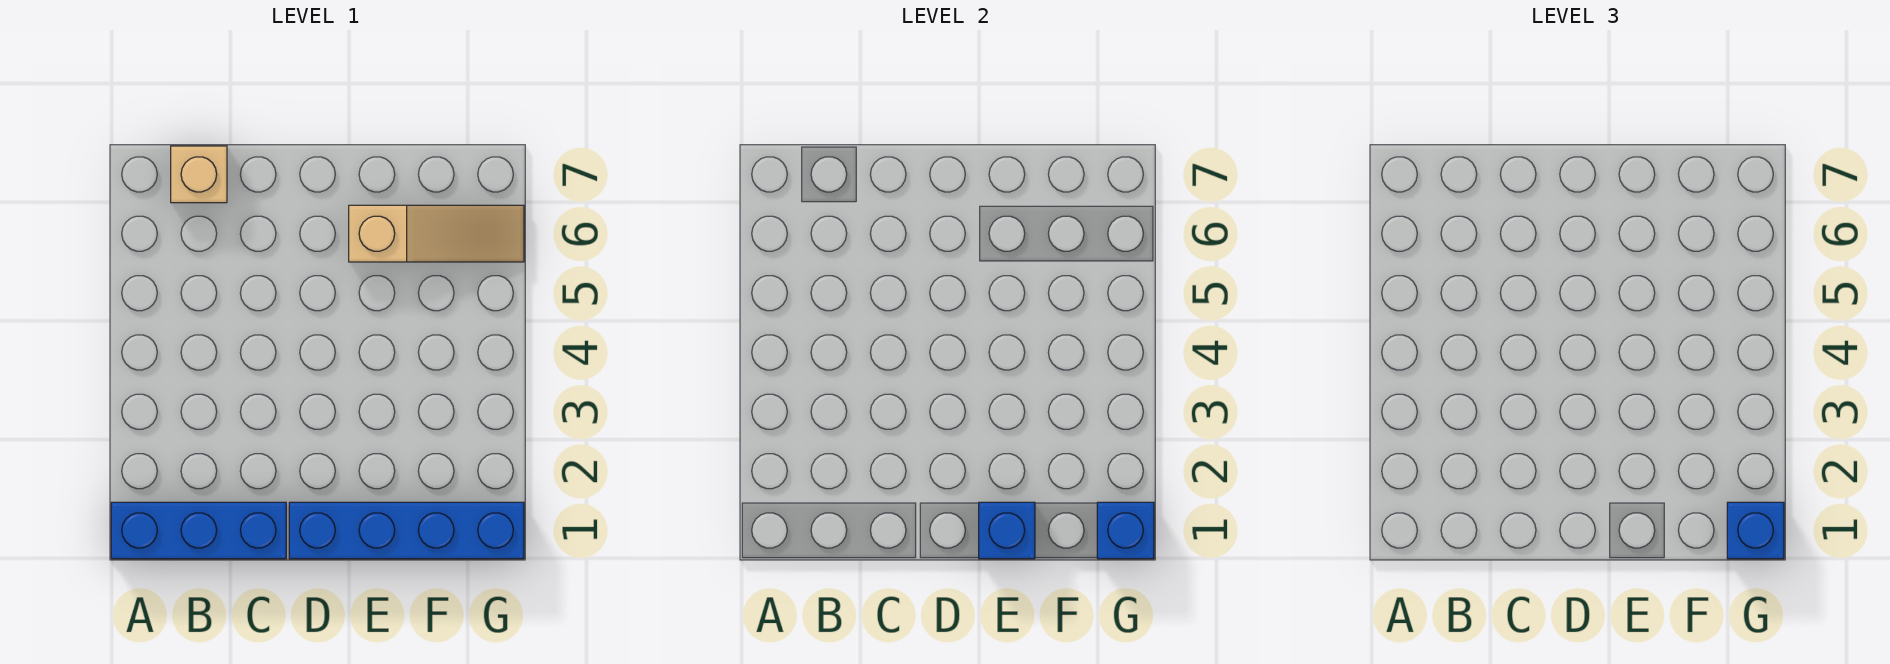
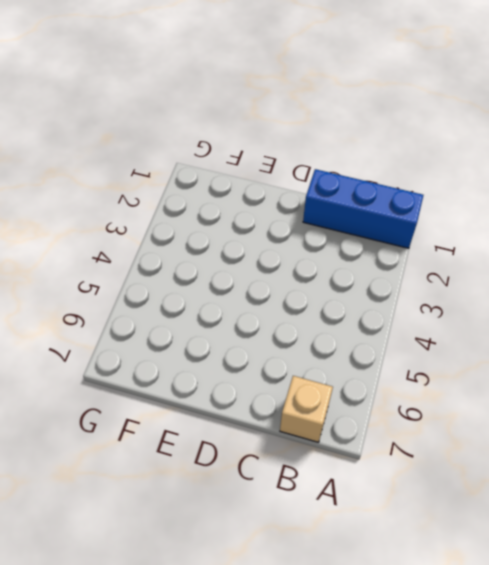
none -> blue 1x4 brick [289,502,524,559]
none -> tan 1x3 slope [349,205,524,262]

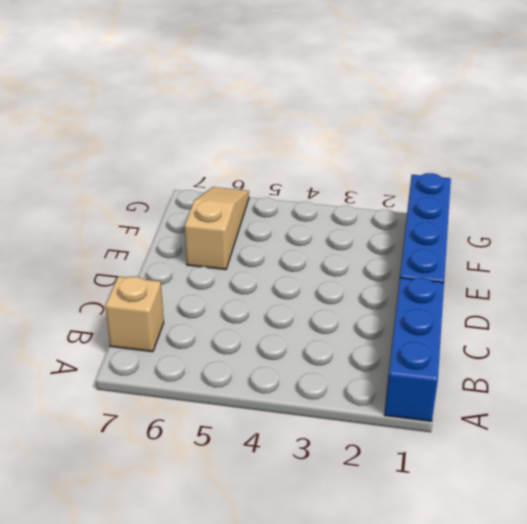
none -> blue 1x1 brick [979,502,1035,559]
none -> blue 1x1 brick [1097,502,1154,559]

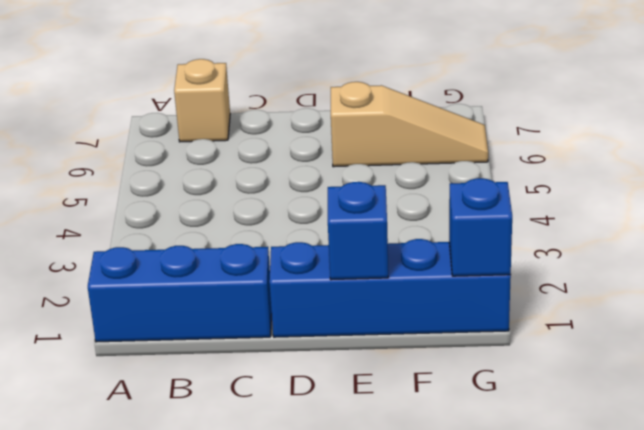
none -> blue 1x1 brick [1727,502,1784,559]

